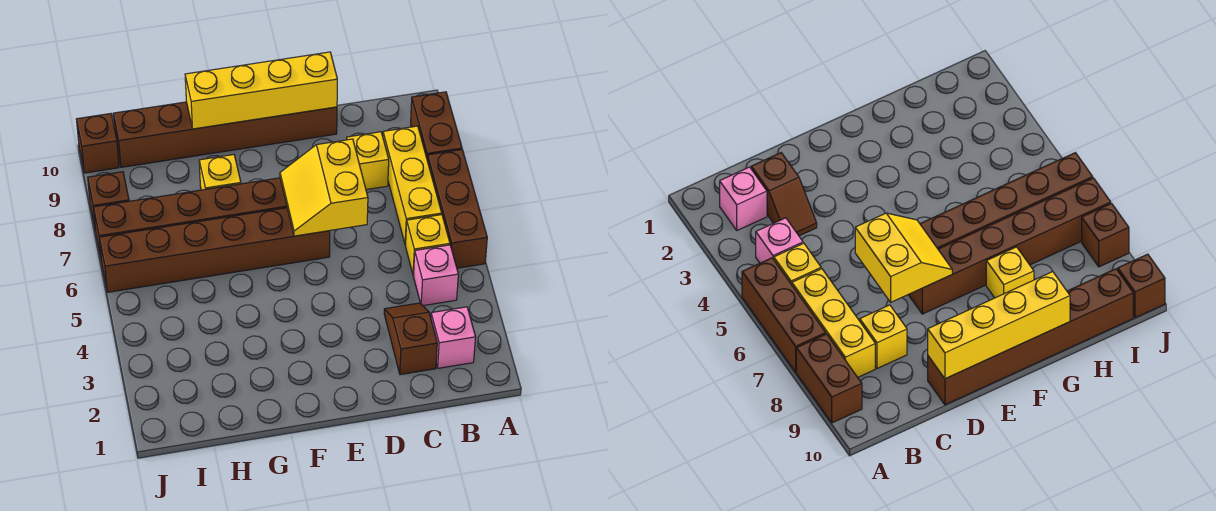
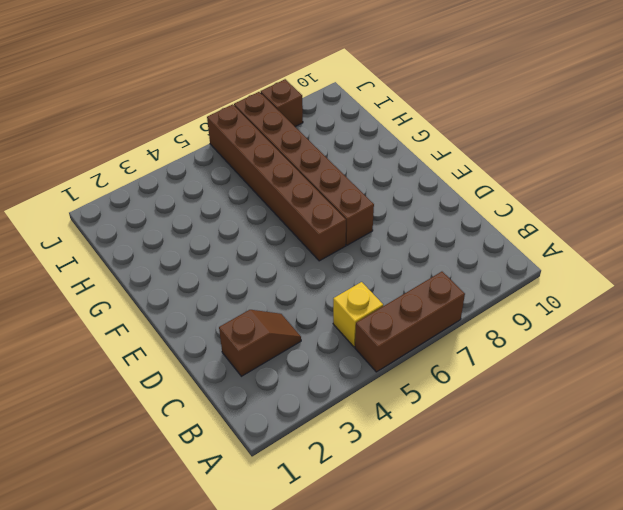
none -> brown 1x2 brick [411,92,462,157]
none -> pink 1x1 brick [431,307,476,368]
none -> pink 1x1 brick [413,245,458,306]

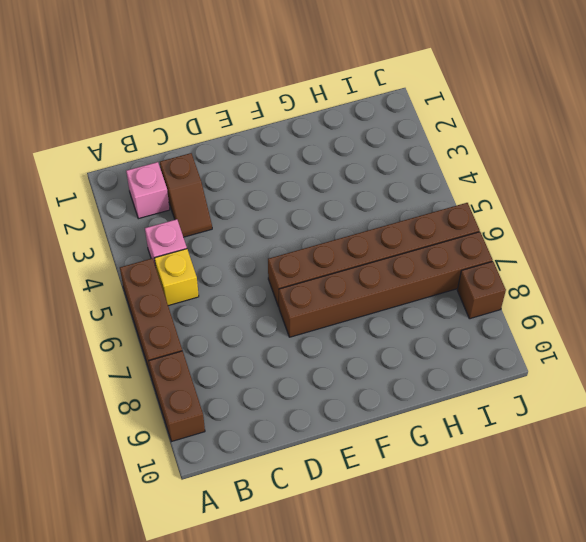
none -> yellow 1x3 brick [383,126,442,245]
none -> yellow 1x1 brick [347,132,389,190]
none -> brown 1x6 brick [113,102,337,167]

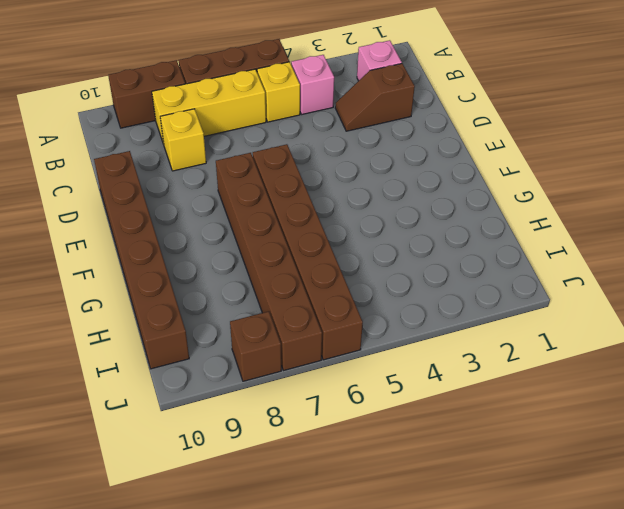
none -> yellow 1x1 brick [199,155,241,190]
none -> brown 1x1 brick [77,114,119,173]
none -> yellow 2x2 slope [280,139,368,236]

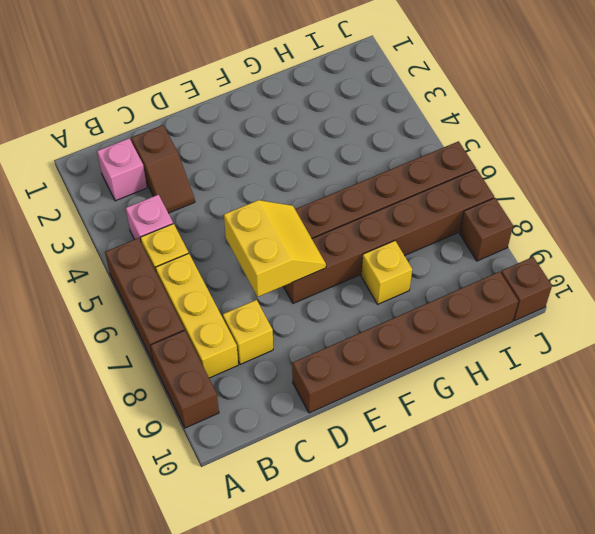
none -> yellow 1x4 brick [185,52,337,129]

